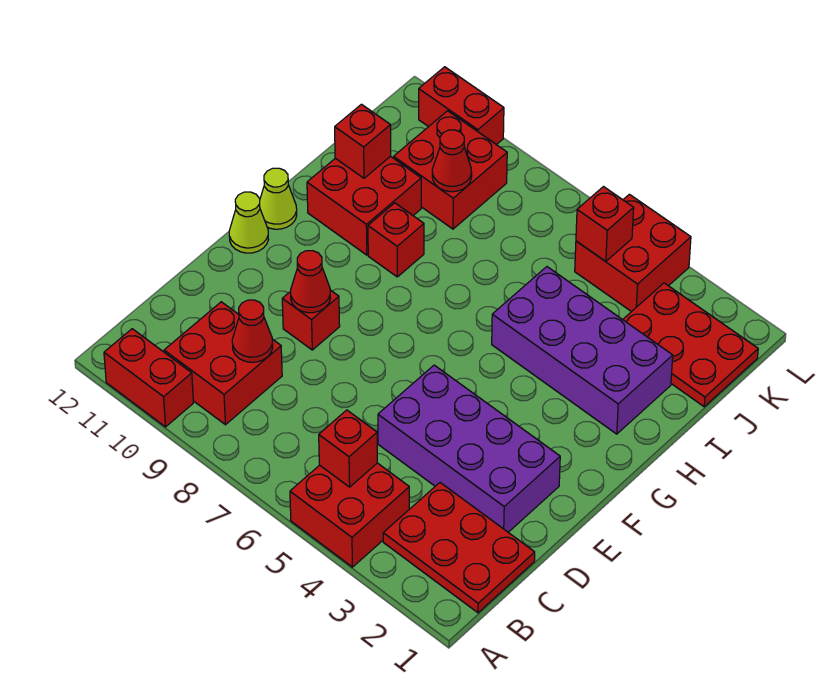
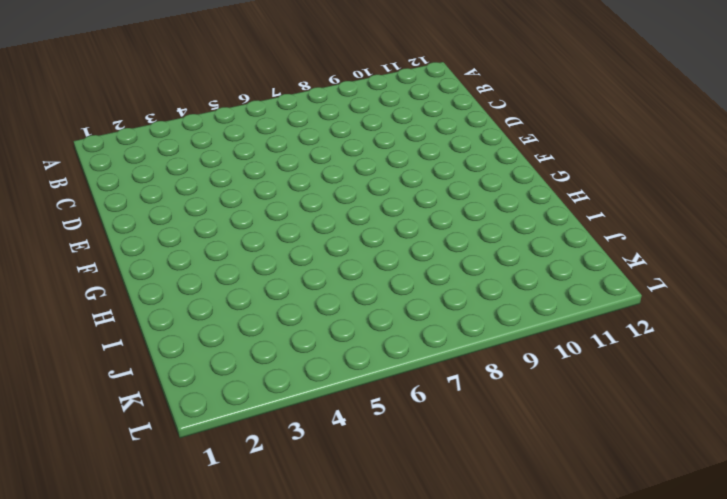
none -> red 2x2 brick [290,463,409,567]
none -> red 1x2 brick [104,329,193,427]
none -> red 2x3 plate [383,483,535,613]

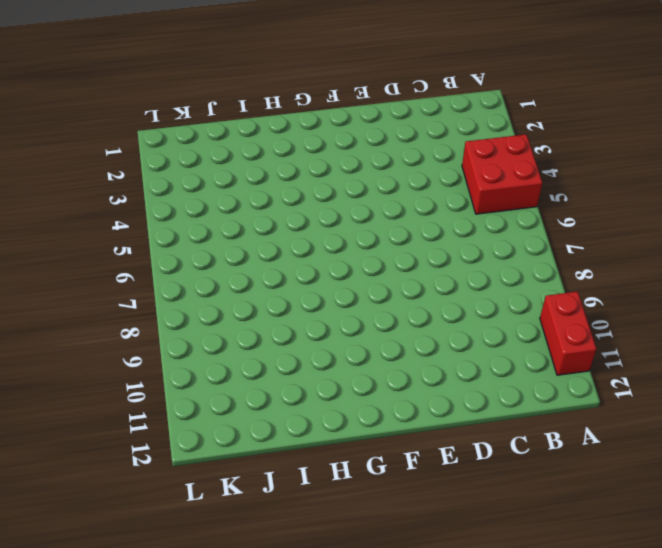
none -> red 2x3 plate [383,483,535,613]
none -> red 2x2 brick [164,302,282,425]
none -> purple 2x4 brick [378,365,560,532]

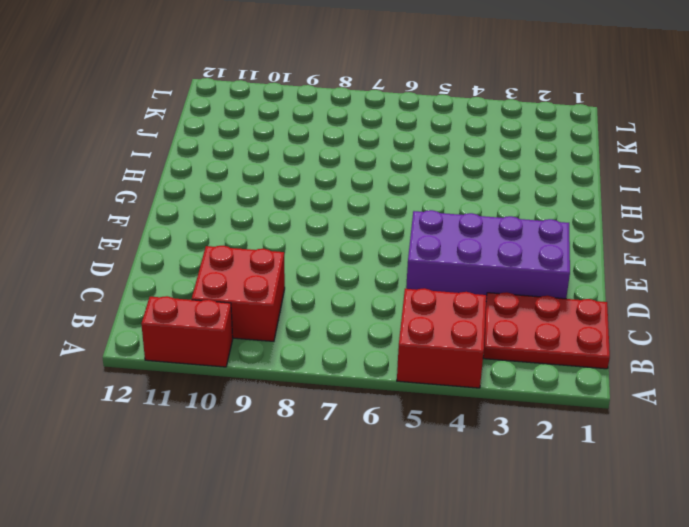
none -> red 1x1 brick [282,290,340,350]
none -> lime 1x1 cone [229,192,268,253]
none -> lime 1x1 cone [260,168,297,229]

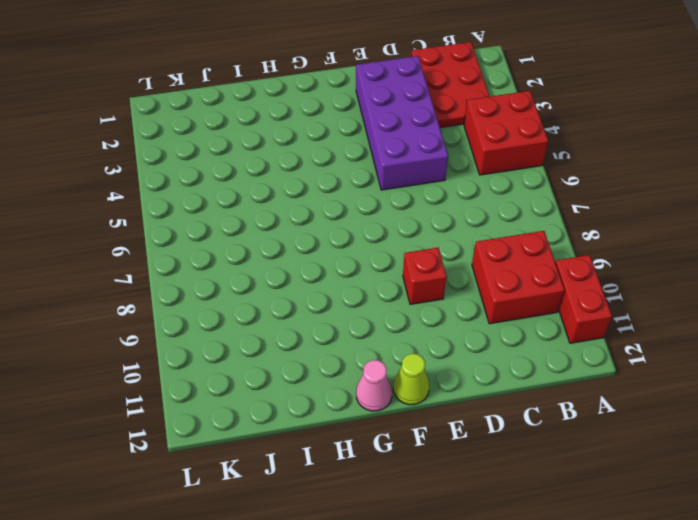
pink 1x1 cone [356,360,392,411] -> lime 1x1 cone [260,168,297,229]
none -> purple 2x4 brick [492,267,673,434]
none -> red 1x1 brick [368,203,424,277]
none -> red 2x2 brick [307,156,421,255]

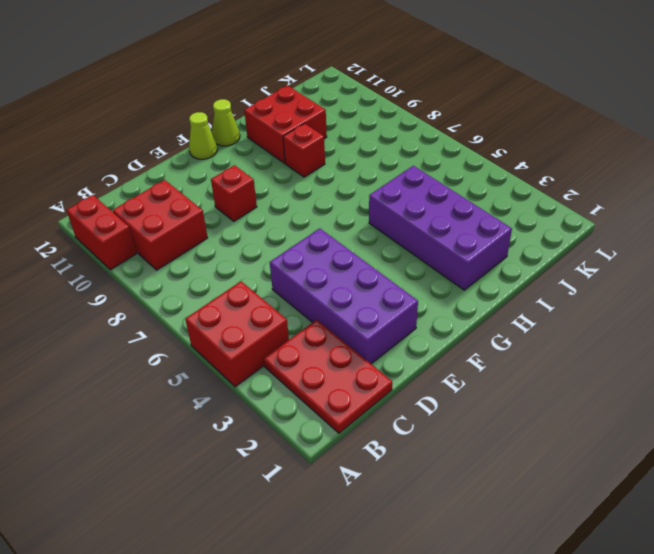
none -> red 2x3 plate [623,283,758,407]
none -> red 2x2 brick [394,111,507,229]
none -> red 2x2 brick [575,194,691,312]

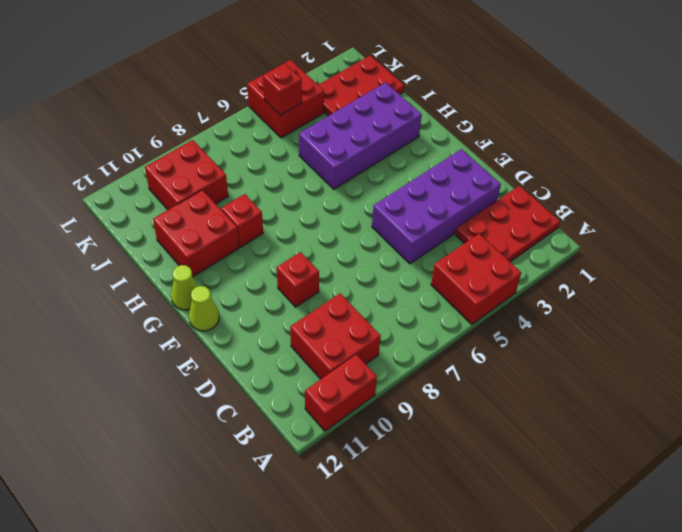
none -> red 1x2 brick [419,67,504,145]
none -> red 1x1 brick [319,410,377,487]
none -> red 1x1 cone [232,300,273,362]

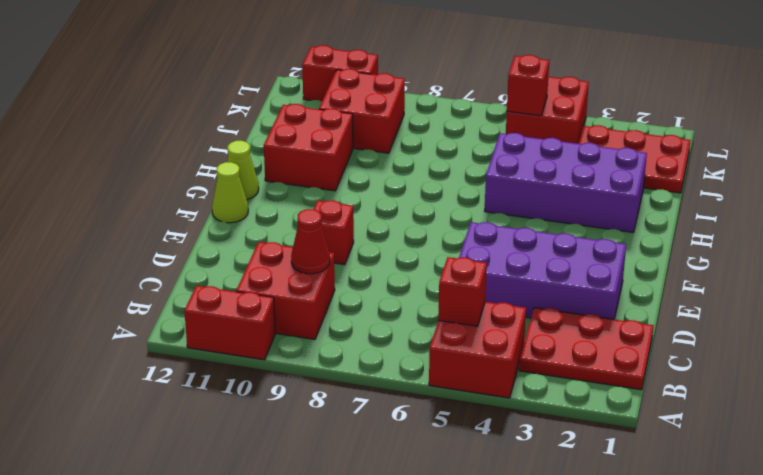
none -> red 1x1 brick [368,203,424,277]
none -> red 1x1 cone [291,251,331,313]
none -> red 1x1 brick [335,104,391,178]

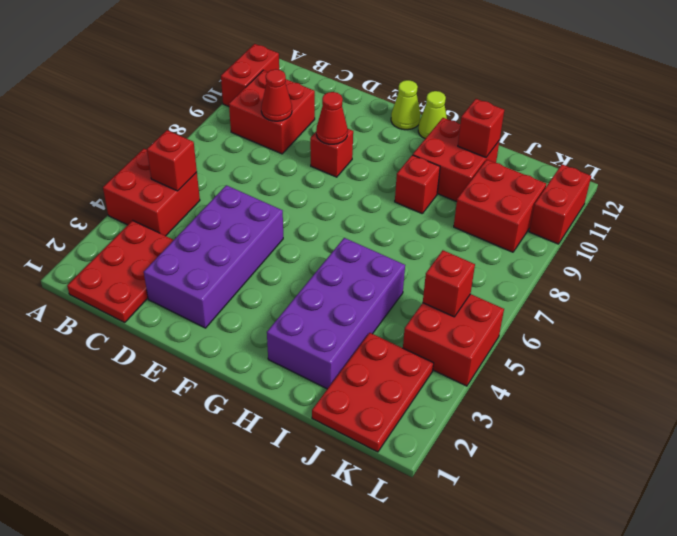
none -> red 1x1 cone [432,130,472,192]

